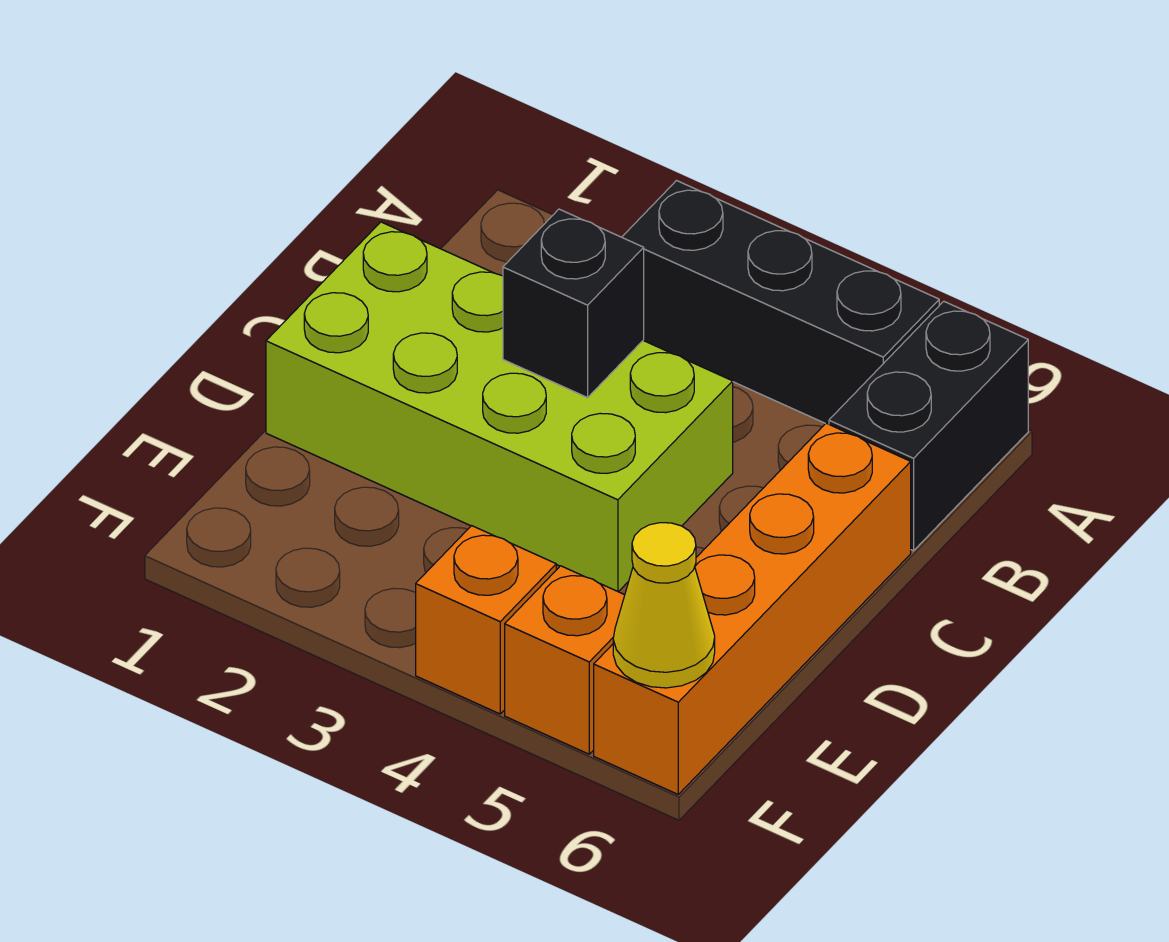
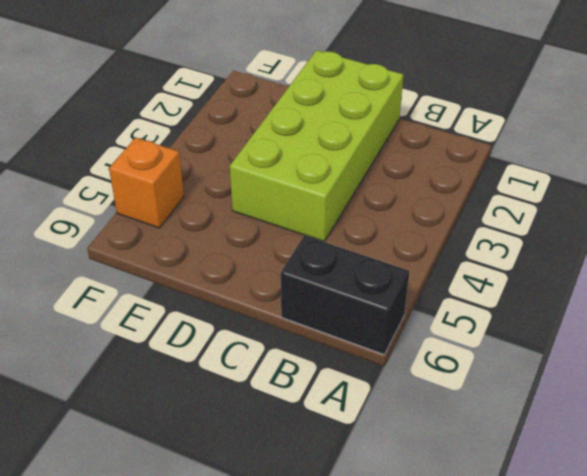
none -> black 1x3 brick [622,181,939,424]
none -> orange 1x4 brick [594,423,911,794]

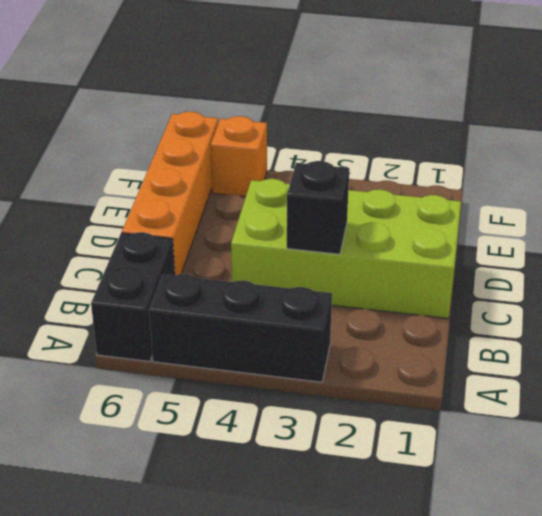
none -> orange 1x1 brick [416,526,556,714]
none -> yellow 1x1 cone [613,523,715,688]

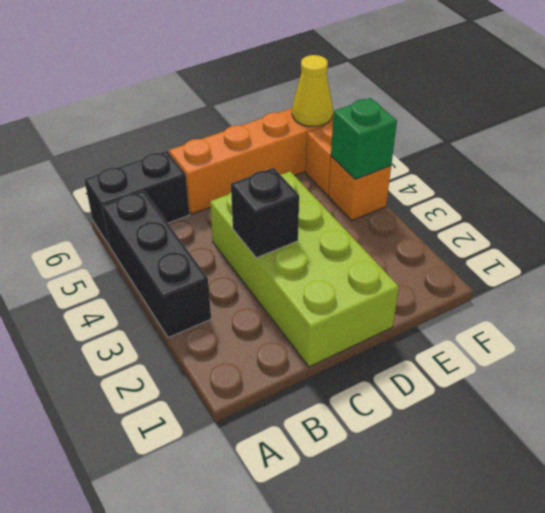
green 1x1 brick [331,98,397,179] -> none

